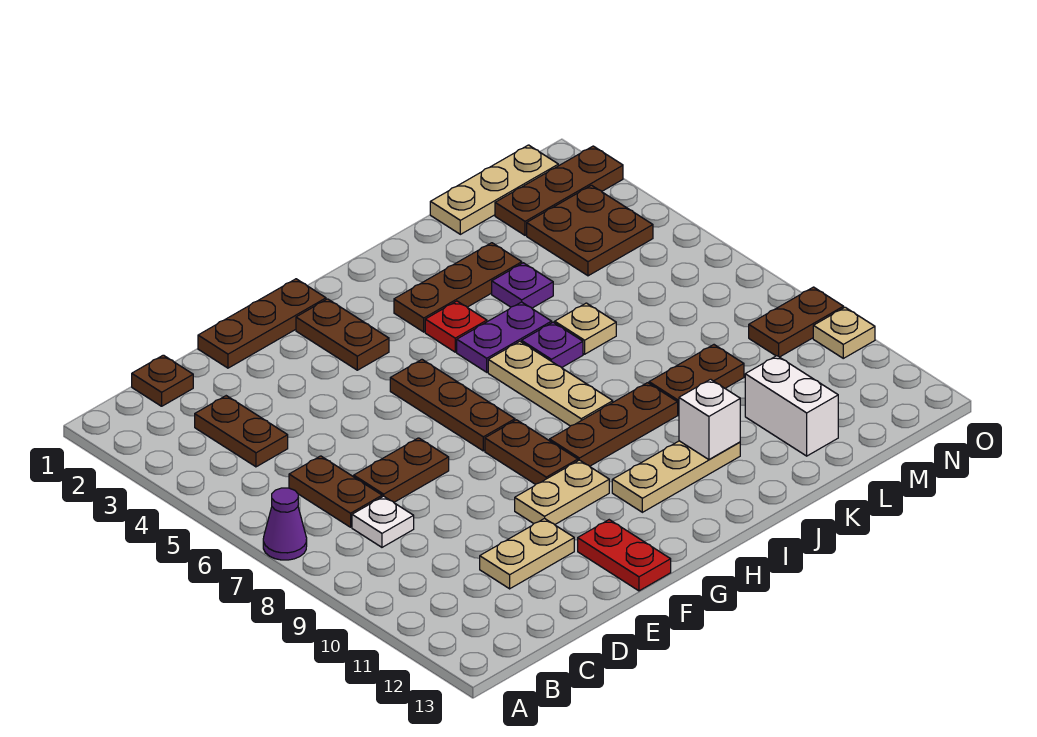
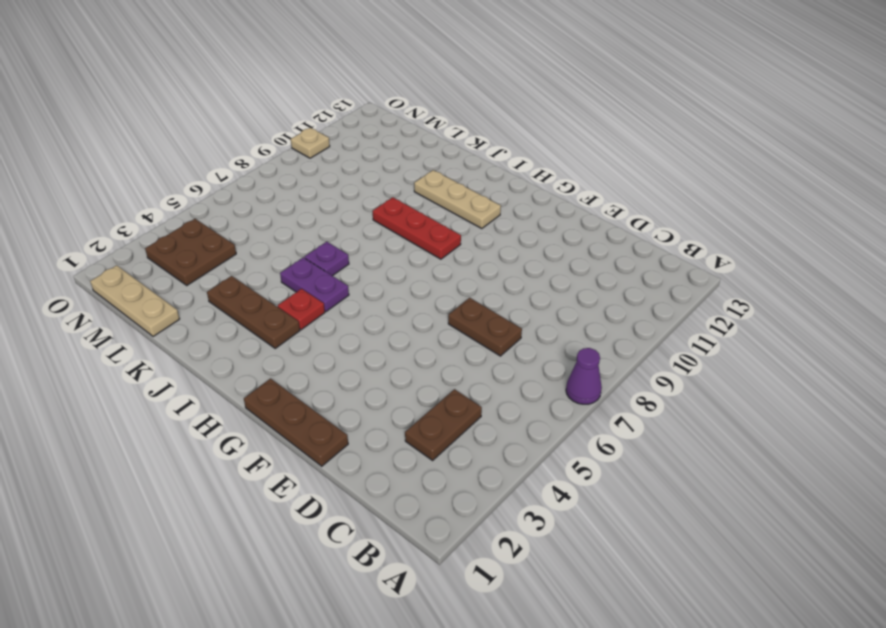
red 1x3 plate [373,197,461,259] -> brown 1x3 plate [550,383,678,466]
none -> brown 1x1 plate [132,355,193,406]
none -> brown 1x2 plate [289,456,382,527]
none -> white 1x1 plate [352,496,414,547]
none -> tan 1x2 plate [480,518,574,589]

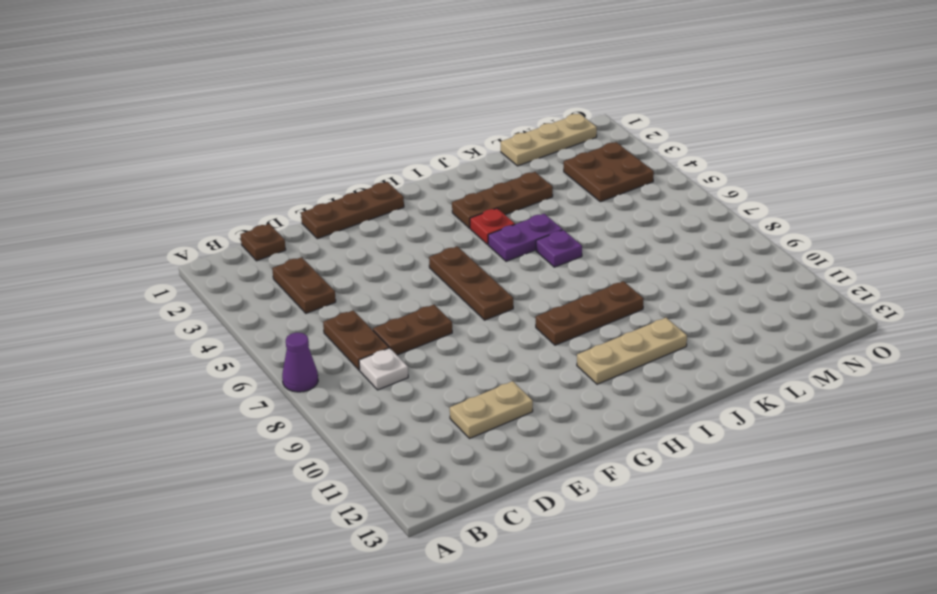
none -> tan 1x2 plate [515,460,609,525]
none -> red 1x2 plate [578,520,671,591]
none -> brown 1x2 plate [296,299,389,370]
none -> brown 1x2 plate [485,420,578,484]

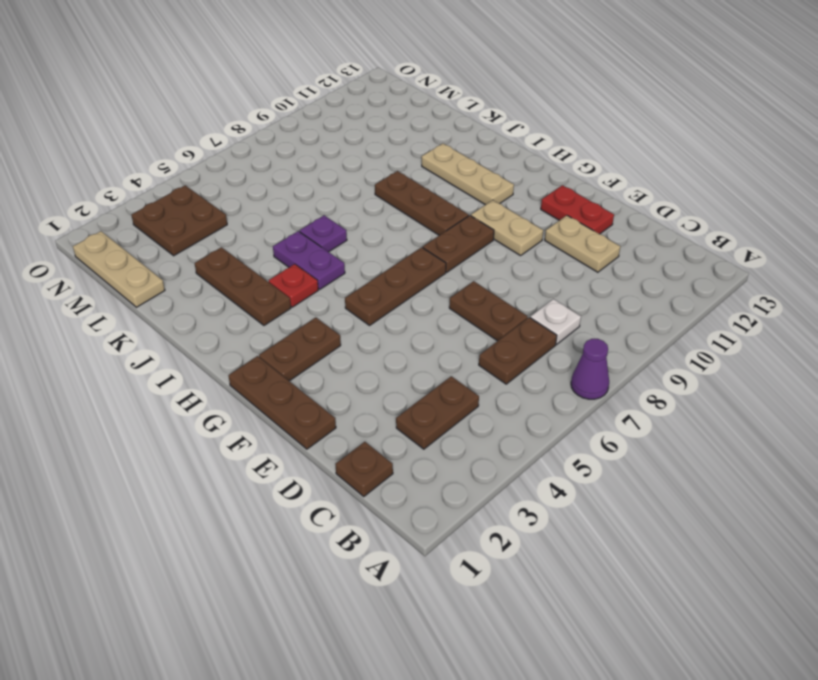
red 1x2 plate [541,185,614,234] -> red 1x2 plate turned to [578,520,671,591]
none -> tan 1x3 plate [488,341,613,426]
none -> purple 1x1 plate [492,263,553,308]
none -> tan 1x1 plate [555,303,616,354]
none -> brown 1x2 plate [649,345,744,415]

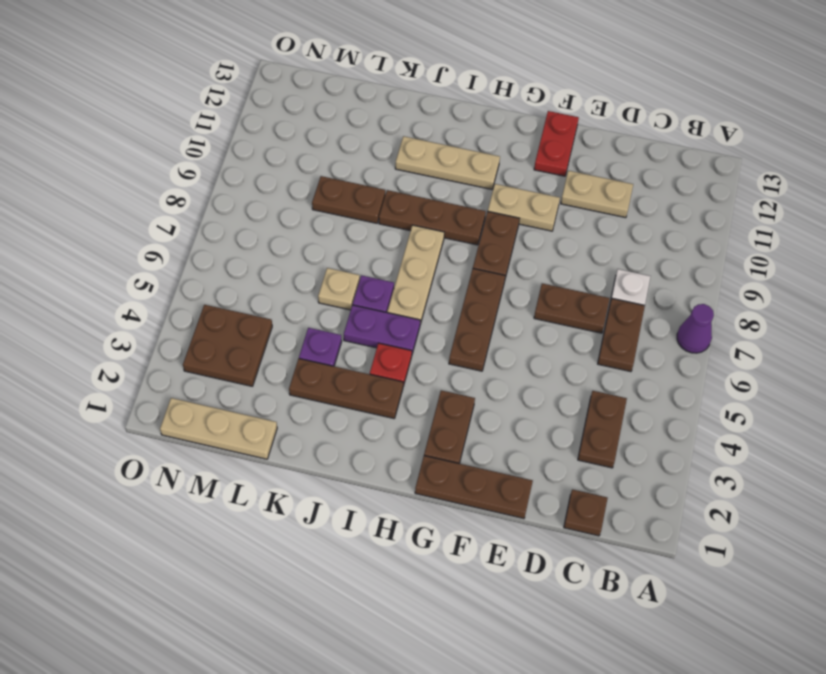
none -> white 1x2 brick [745,356,838,456]
none -> brown 1x3 plate [495,146,623,235]
none -> brown 1x2 plate [749,287,844,357]
none -> tan 1x1 plate [813,307,875,358]

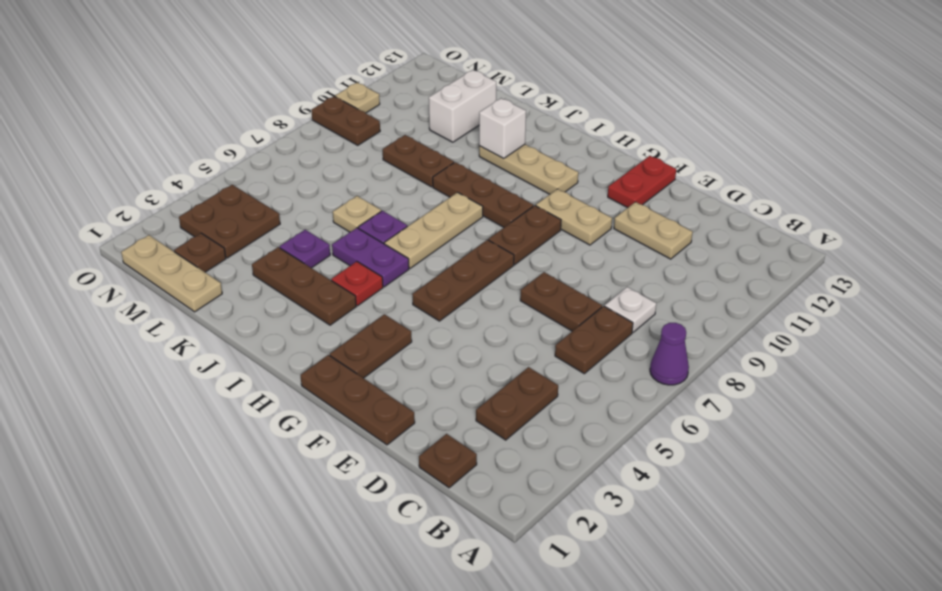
brown 1x1 plate [174,233,226,272] -> brown 1x3 plate [495,146,623,235]

